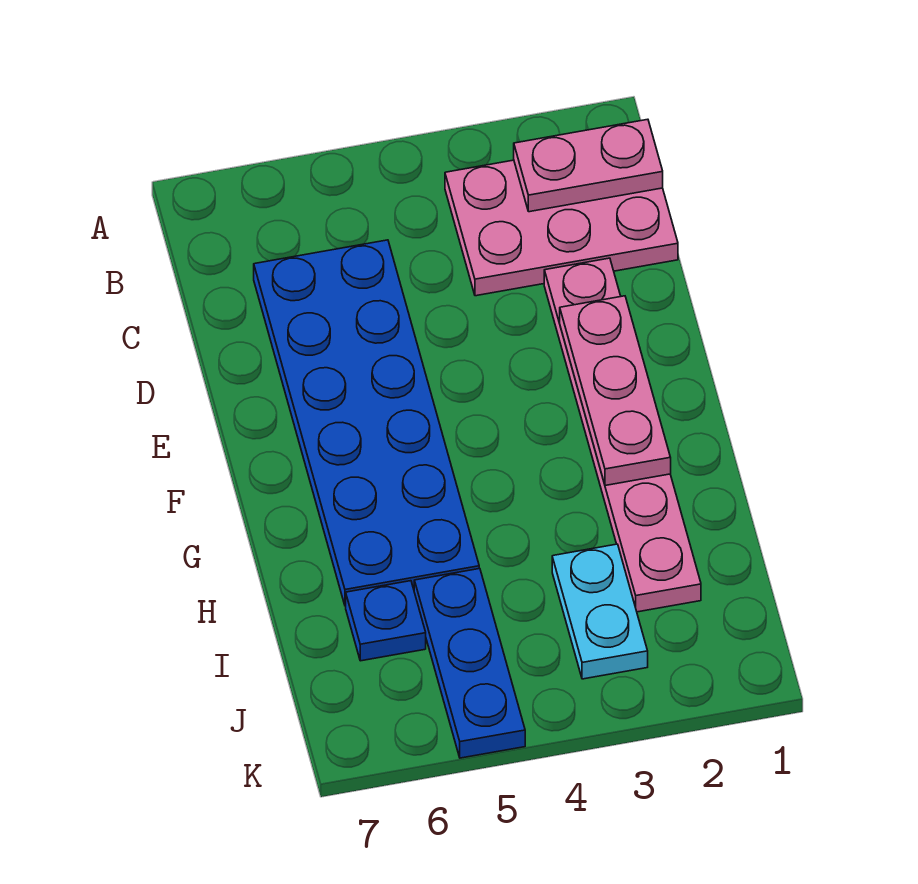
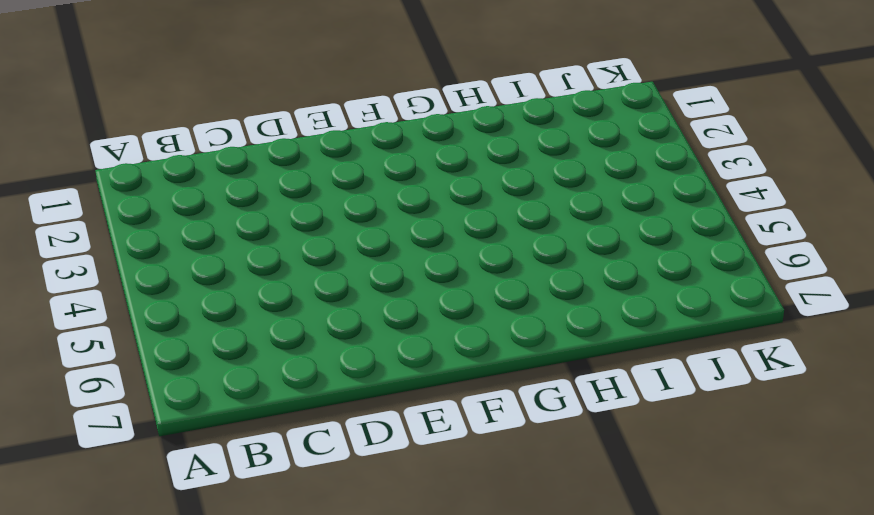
none -> pink 2x3 plate [445,160,678,296]
none -> blue 2x6 plate [254,240,479,606]

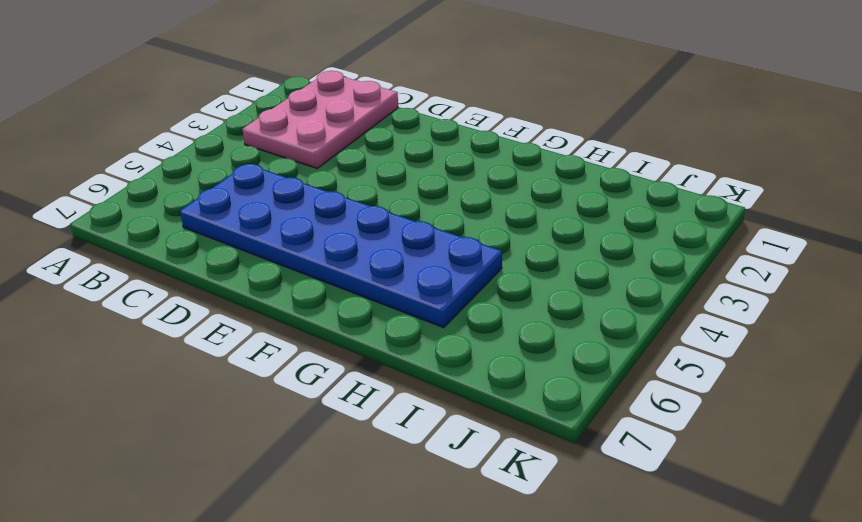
none -> pink 1x6 plate [544,258,701,612]
none -> cyan 1x2 plate [552,544,648,679]

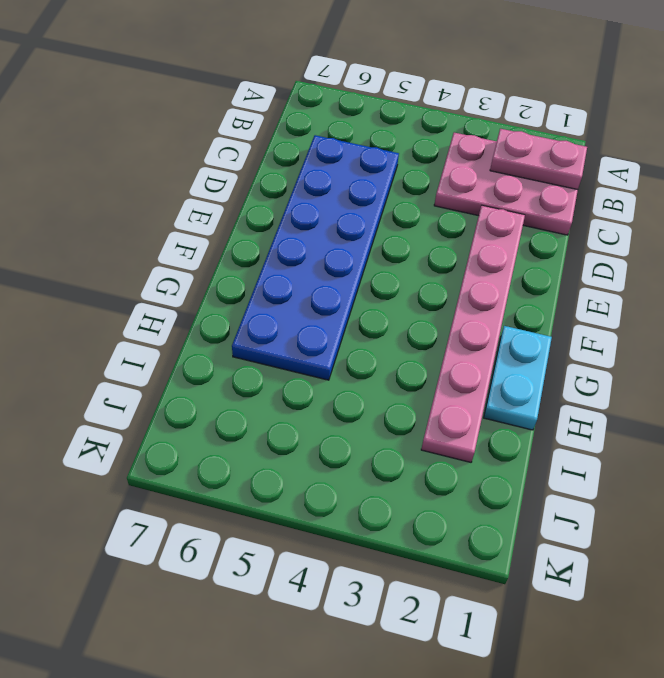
cyan 1x2 plate [484,326,552,430] -> cyan 1x2 plate moved to [552,544,648,679]
none -> blue 1x3 plate [414,568,525,758]
none -> blue 1x1 plate [346,581,426,661]

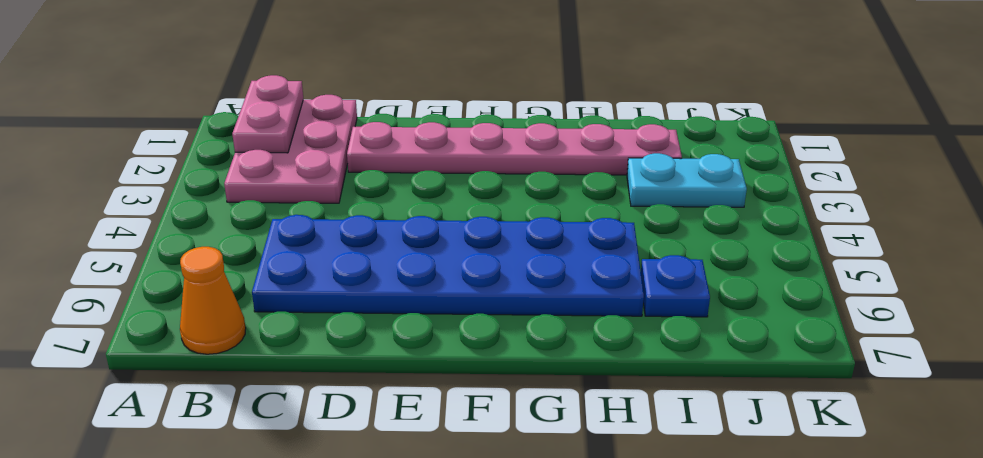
orange 1x1 cone [180,247,246,354] -> none
none -> blue 1x3 plate [414,568,525,758]
none -> pink 1x3 plate [560,296,671,486]

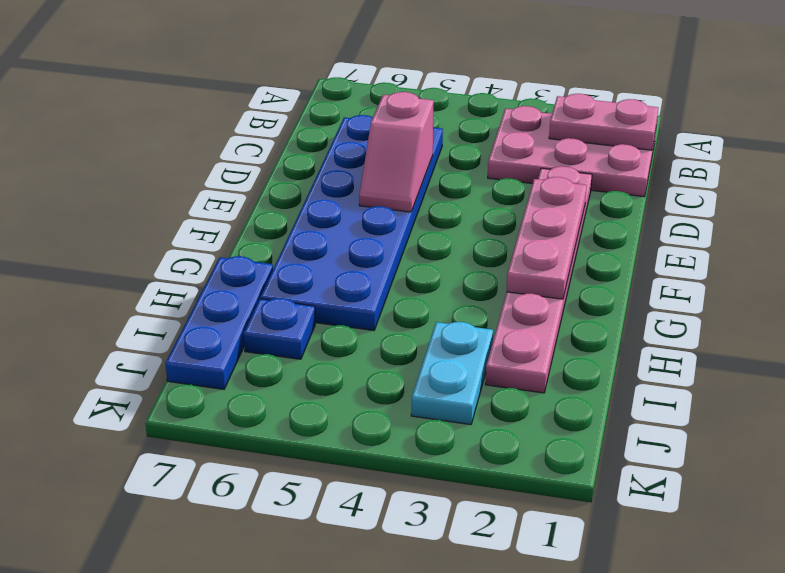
pink 1x2 slope [359,92,434,212] -> none
blue 1x3 plate [166,256,273,389] -> blue 1x3 plate moved to [414,568,525,758]

